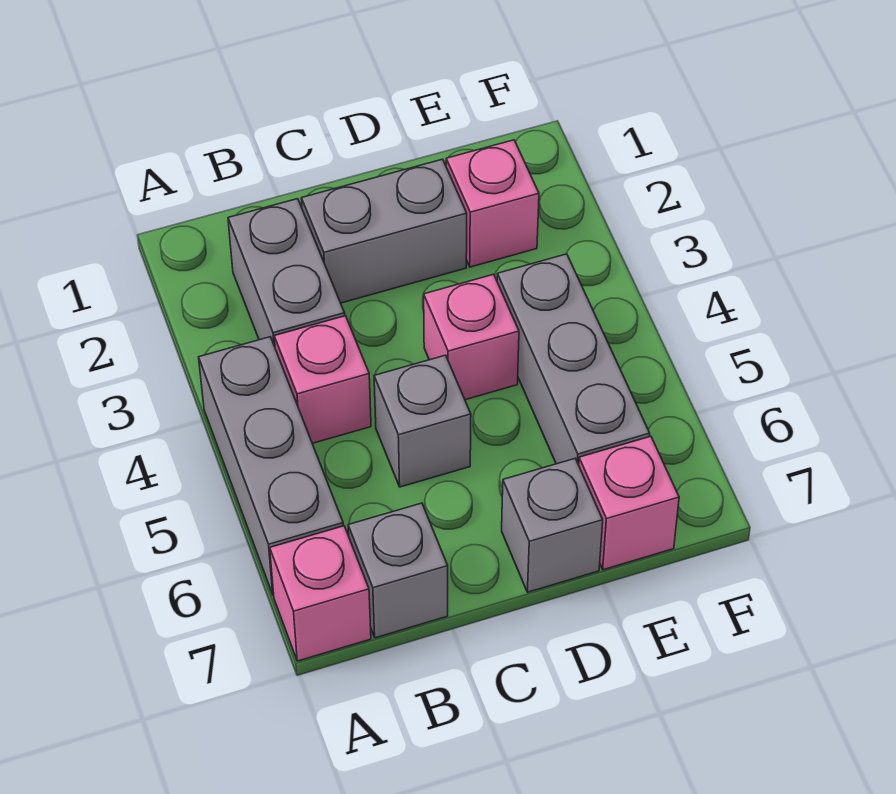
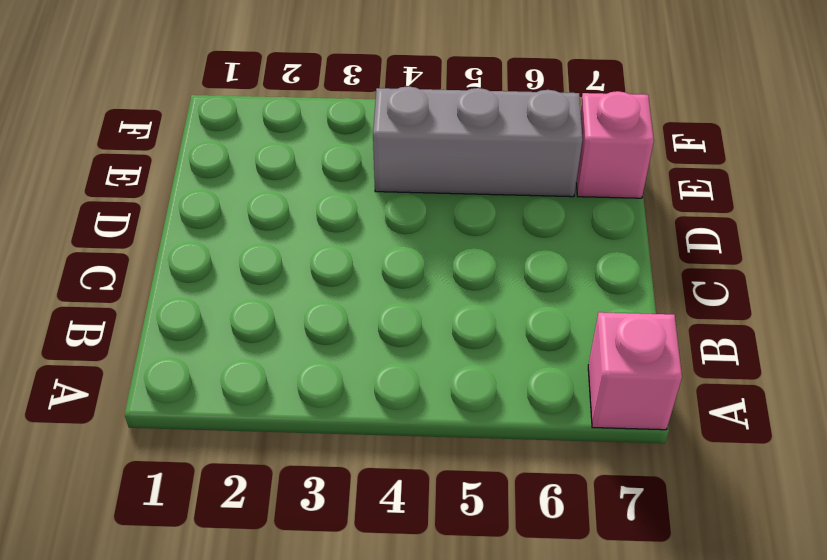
none -> grey 1x3 brick [199,337,343,595]
none -> grey 1x2 brick [228,199,345,347]
none -> pink 1x1 brick [274,316,371,443]

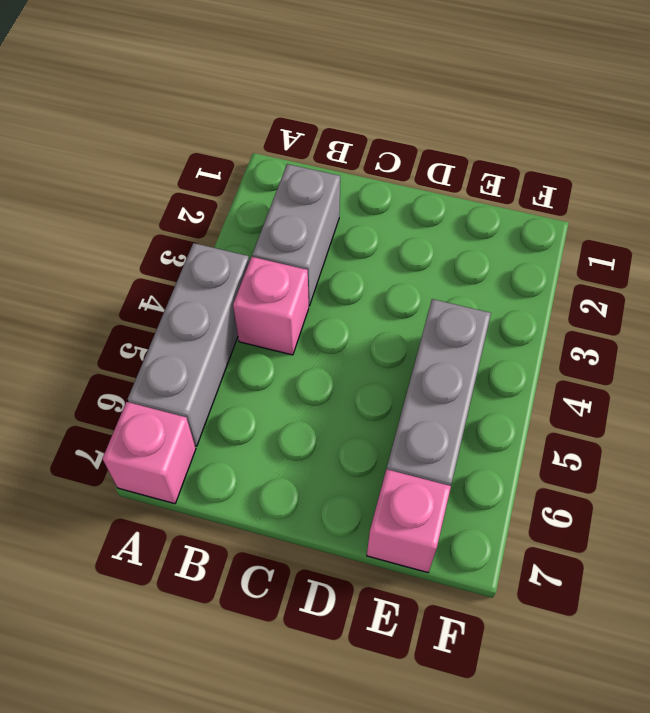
none -> grey 1x1 brick [348,503,448,638]
none -> grey 1x2 brick [301,159,467,303]
none -> grey 1x1 brick [374,355,471,487]

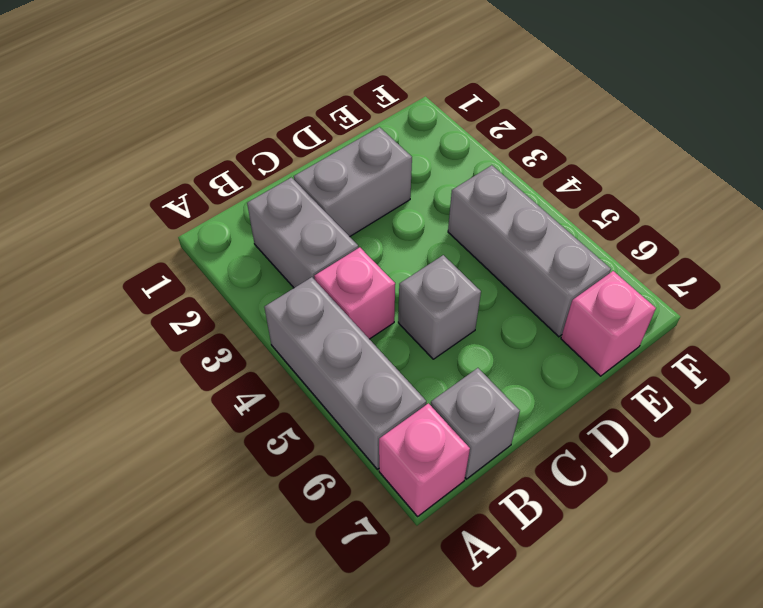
none -> pink 1x1 brick [424,274,519,400]
none -> grey 1x1 brick [502,459,603,592]
none -> pink 1x1 brick [446,140,539,267]

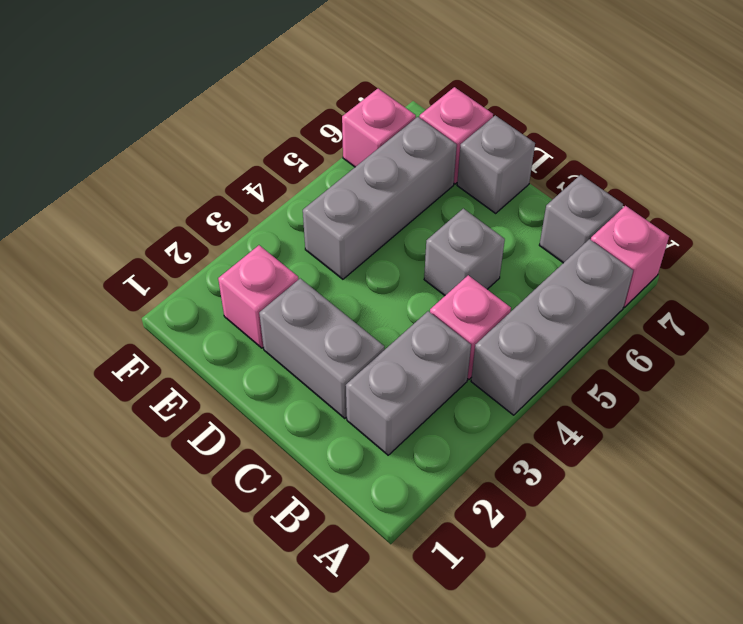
pink 1x1 brick [342,89,416,167] -> pink 1x1 brick moved to [424,274,519,400]

